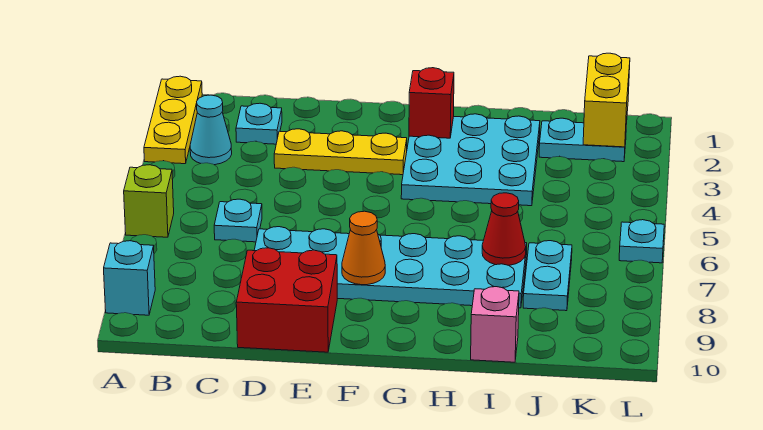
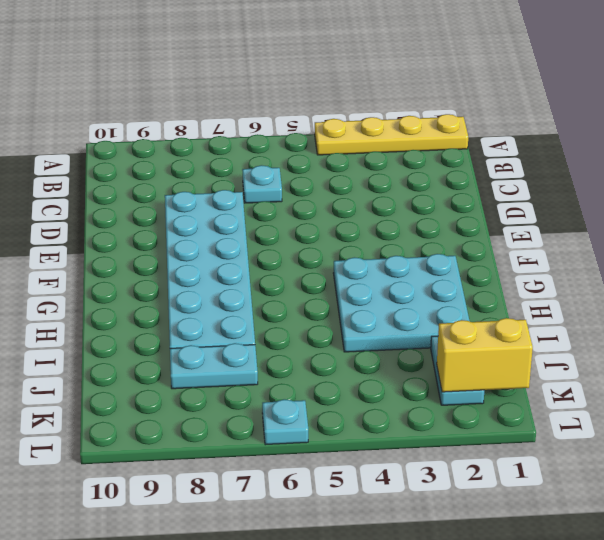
yellow 1x4 plate [315,114,468,155] -> yellow 1x3 plate [144,76,202,164]
none -> lime 1x1 brick [124,165,174,237]
none -> cyan 1x1 brick [104,241,155,315]
none -> cyan 1x1 cone [190,95,232,165]

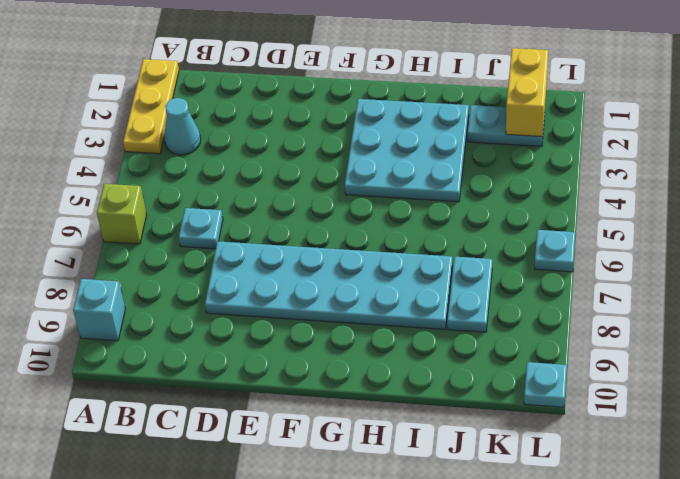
cyan 1x1 plate [524,362,567,407] -> cyan 1x1 plate moved to [236,103,282,144]
none -> yellow 1x3 plate [274,129,407,175]
none -> red 2x2 brick [236,248,337,352]
none -> pink 1x1 brick [471,287,519,362]

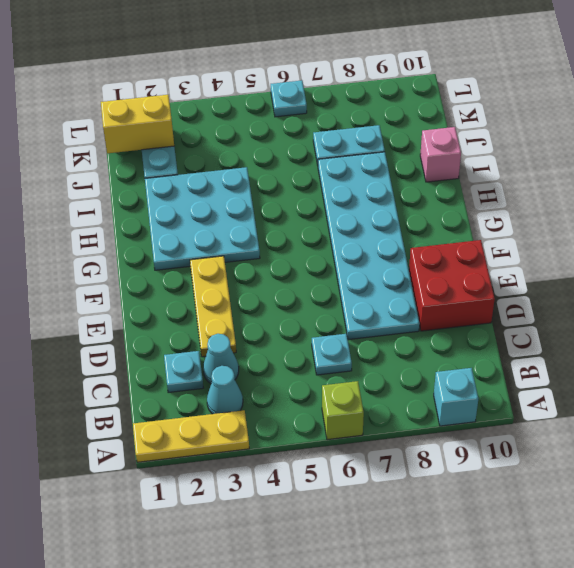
cyan 1x1 cone [203,334,239,383] -> none
none -> orange 1x1 cone [342,211,385,285]
none -> red 1x1 brick [409,68,454,138]
none -> red 1x1 cone [482,193,526,265]

